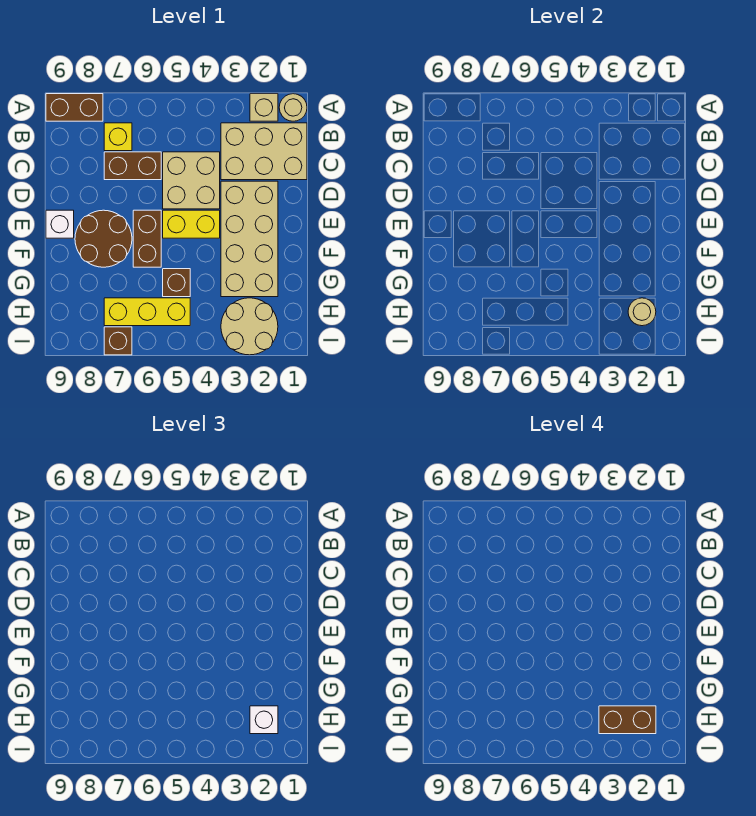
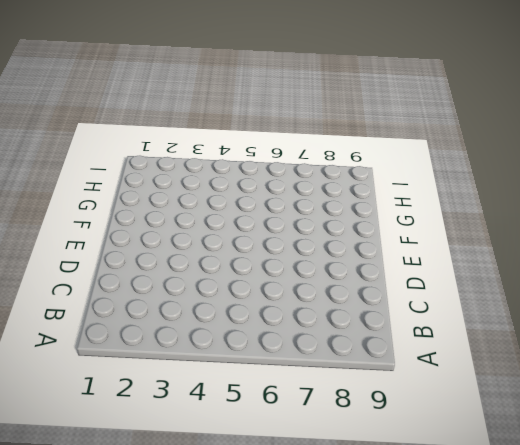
none -> tan 1x1 round brick [279,94,307,121]
none -> tan 1x1 brick [250,94,278,121]
none -> brown 1x2 brick [46,94,103,121]

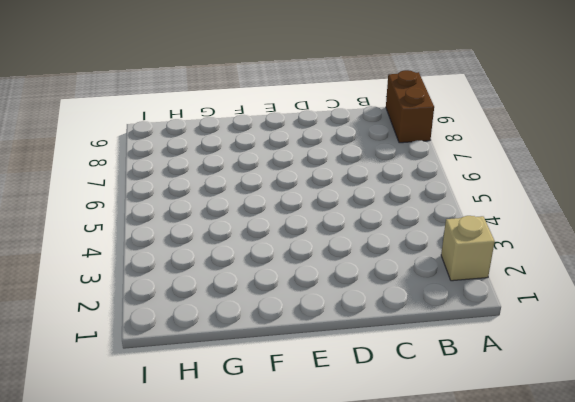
none -> tan 1x1 round brick [279,94,307,121]
none -> tan 2x3 brick [221,123,307,180]
none -> yellow 1x1 brick [104,123,132,151]

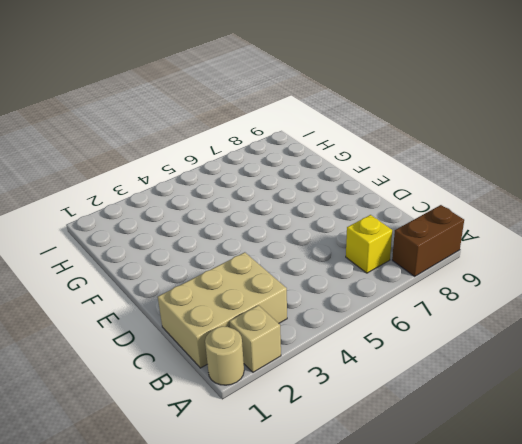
none -> tan 2x2 brick [163,152,220,209]
none -> brown 1x2 brick [104,152,161,180]
none -> tan 2x4 brick [221,181,278,297]

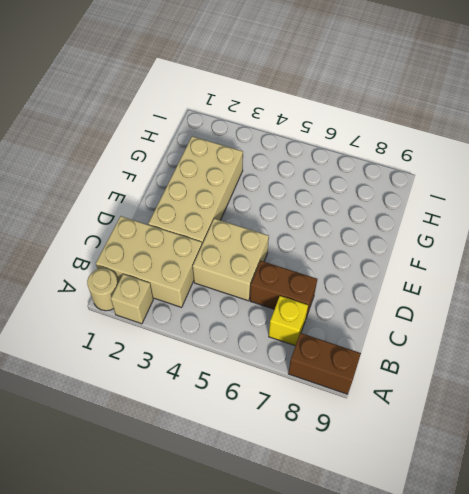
none -> yellow 1x2 brick [163,210,220,238]
none -> brown 1x2 brick [133,210,161,267]
none -> brown 2x2 round brick [75,210,132,267]

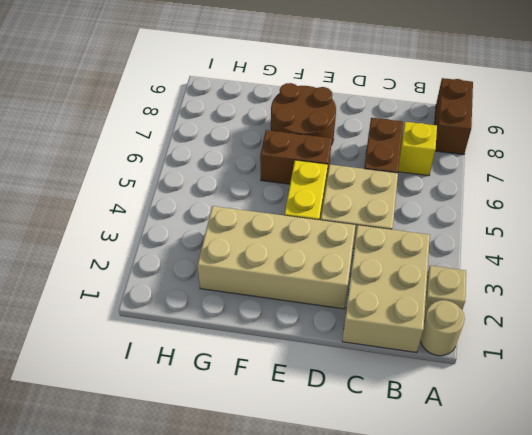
none -> white 1x1 brick [46,210,74,238]
none -> brown 1x1 brick [163,269,190,297]
none -> tan 2x2 round brick [221,298,278,355]

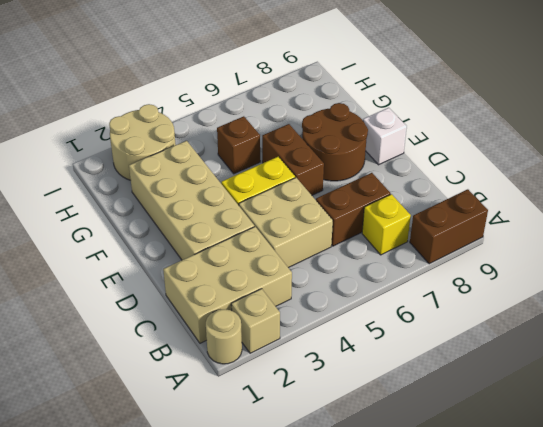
none -> yellow 1x3 brick [104,298,190,326]
none -> brown 1x1 brick [104,327,132,355]
none -> tan 1x1 round brick [628,298,656,326]

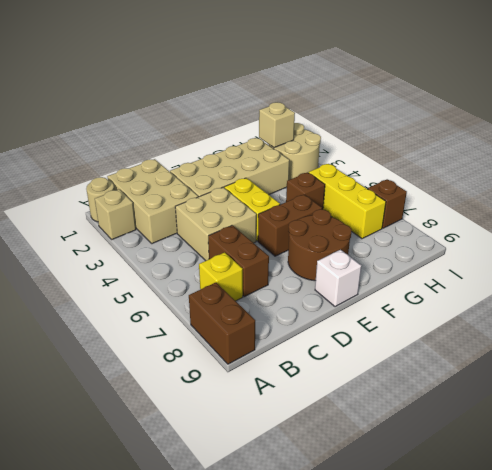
tan 1x1 brick [259,102,295,148] -> tan 1x1 round brick [628,298,656,326]
none -> white 1x1 brick [250,706,278,734]
none -> brown 1x2 brick [599,706,656,734]

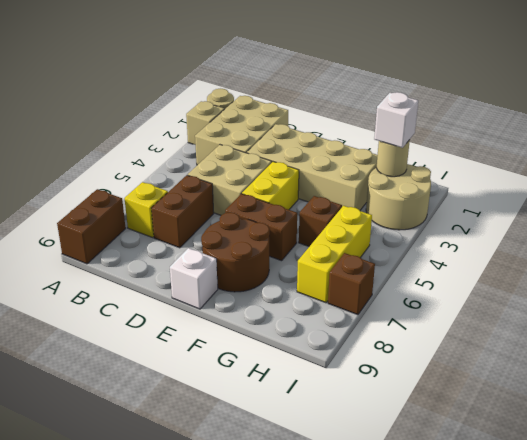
none -> brown 1x2 brick [599,706,656,734]

